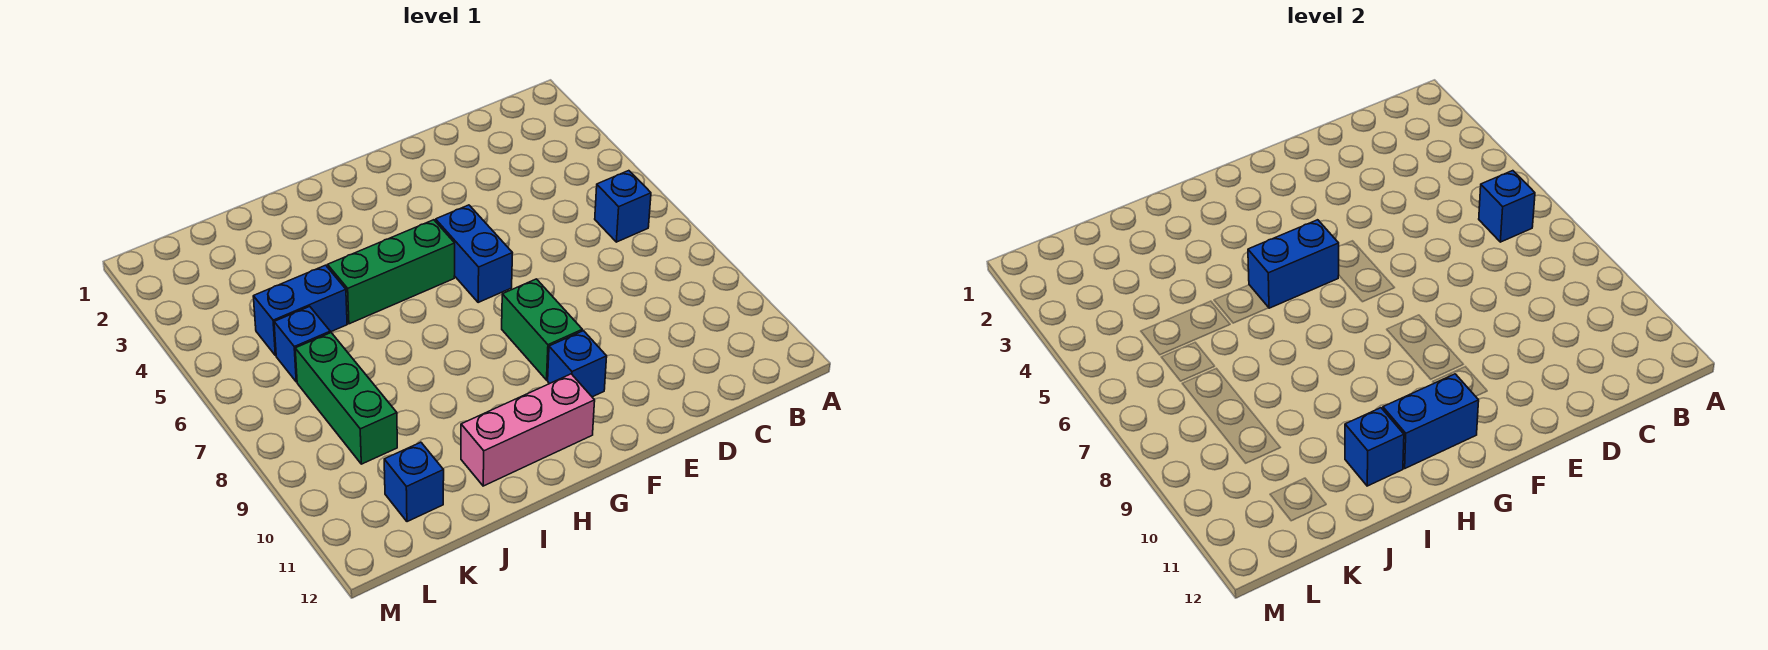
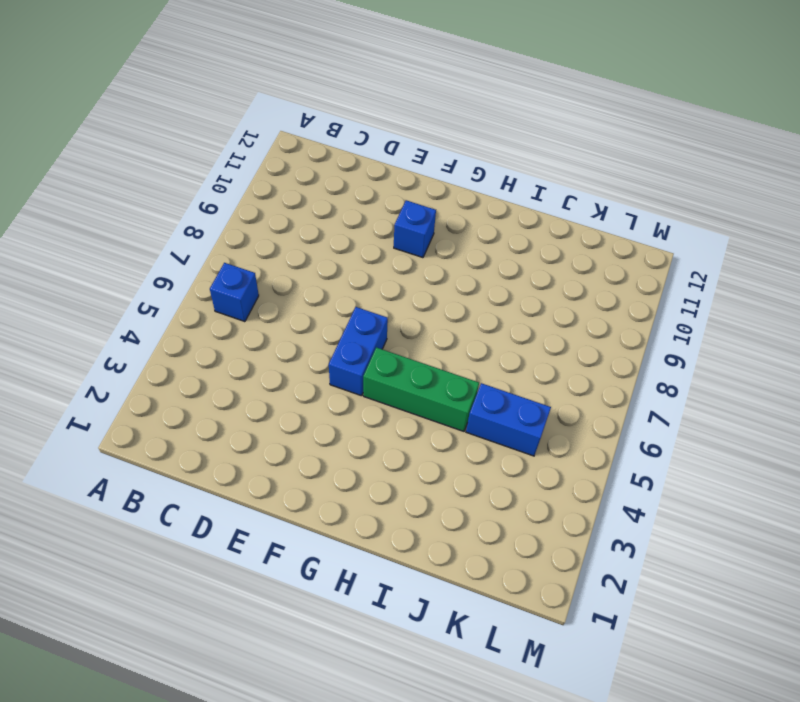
none -> green 1x2 brick [502,279,582,380]
none -> pink 1x3 brick [461,374,595,486]
none -> blue 1x1 brick [274,306,330,382]

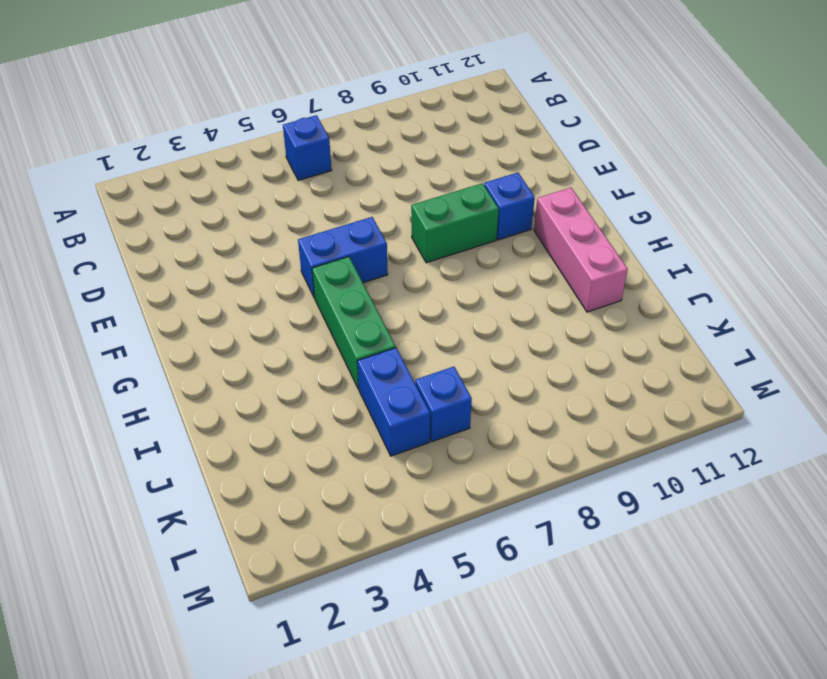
none -> green 1x3 brick [295,333,397,464]
none -> blue 1x1 brick [384,442,444,522]
none -> blue 1x1 brick [1479,171,1535,242]

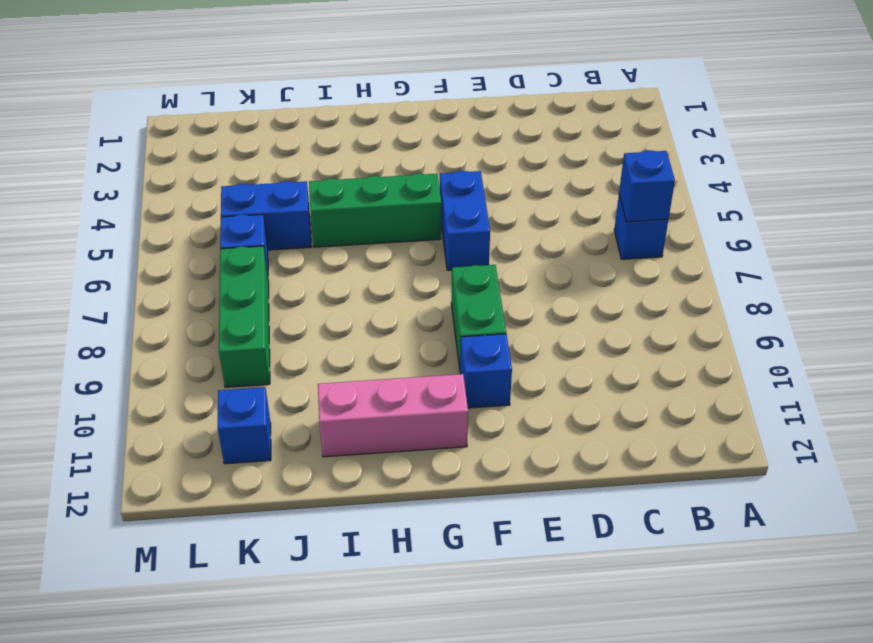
none -> blue 1x2 brick [1248,220,1339,308]
none -> blue 1x2 brick [1383,374,1479,468]
none -> blue 1x1 brick [1345,408,1404,486]

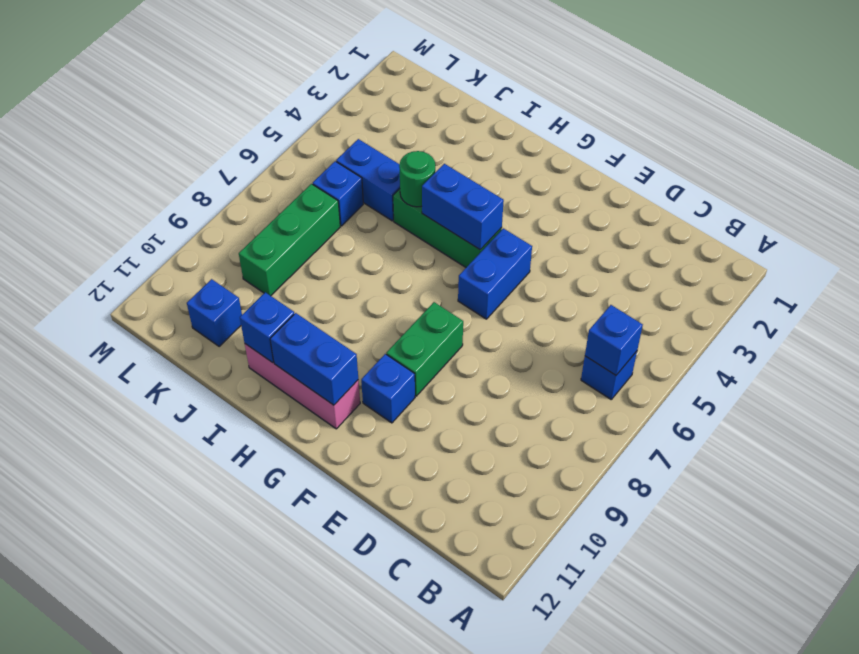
green 1x1 round brick [399,151,435,207] -> none

